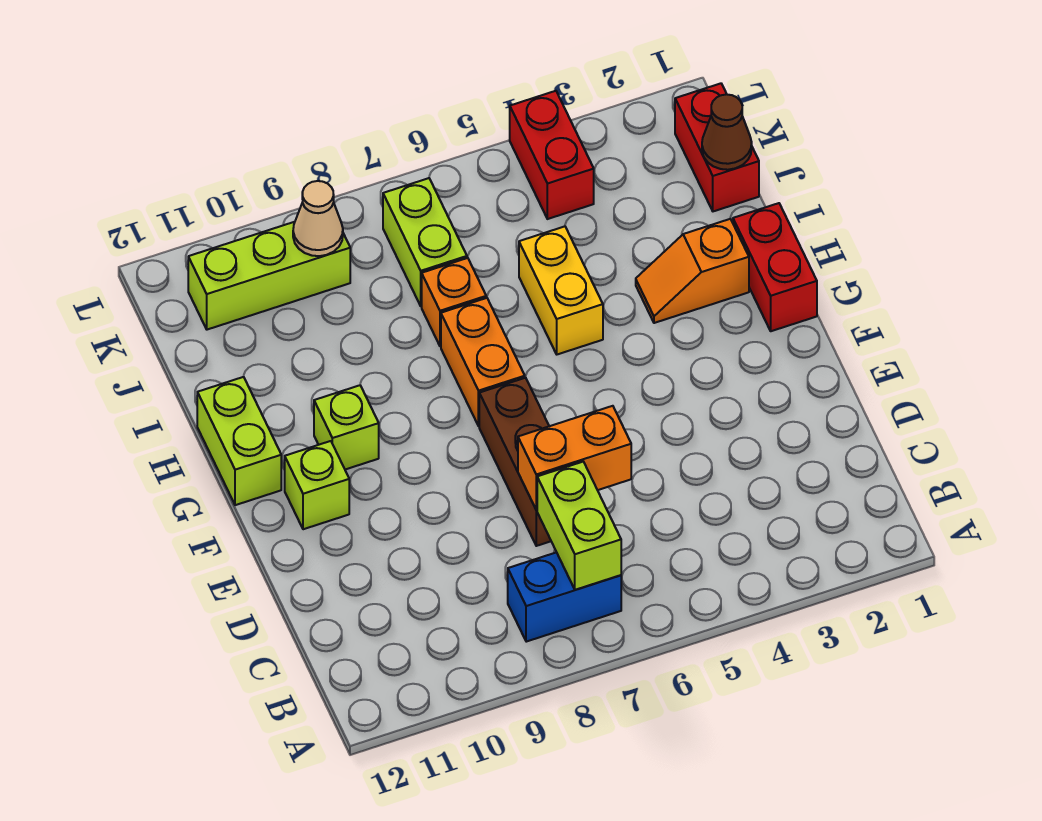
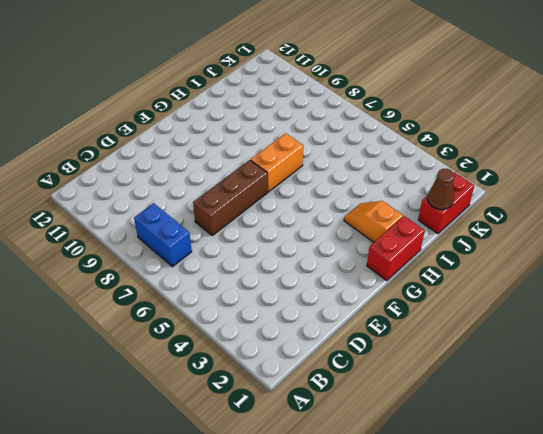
none -> lime 1x1 brick [285,441,349,529]
none -> lime 1x1 brick [314,385,379,469]
none -> lime 1x2 brick [197,377,281,505]

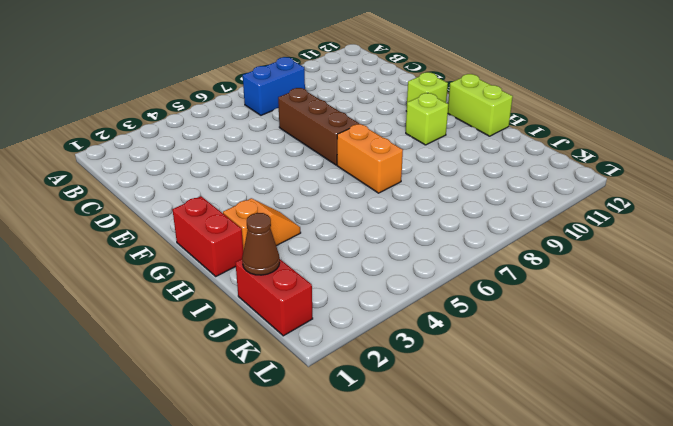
none -> yellow 1x2 brick [519,226,603,354]
none -> orange 1x1 brick [422,258,486,346]
none -> lime 1x2 brick [383,178,467,306]

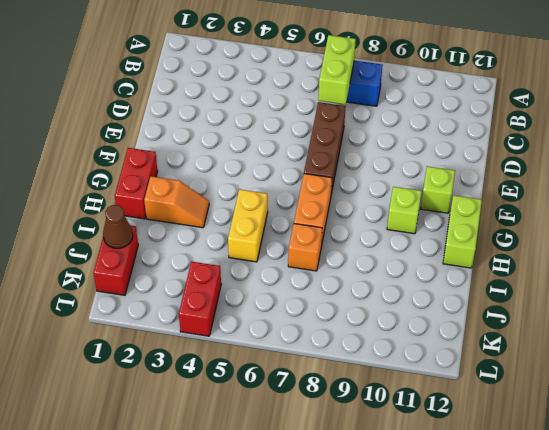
none -> lime 1x2 brick [383,178,467,306]
none -> lime 1x3 brick [188,222,350,330]
none -> orange 1x2 brick [518,406,631,510]

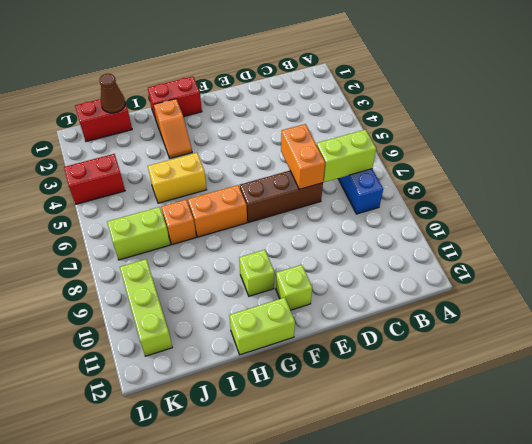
none -> tan 1x1 cone [293,181,343,256]

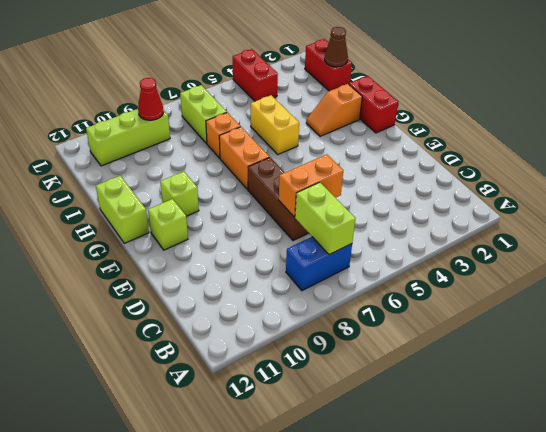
red 1x1 cone [138,78,164,120] -> tan 1x1 cone [293,181,343,256]

